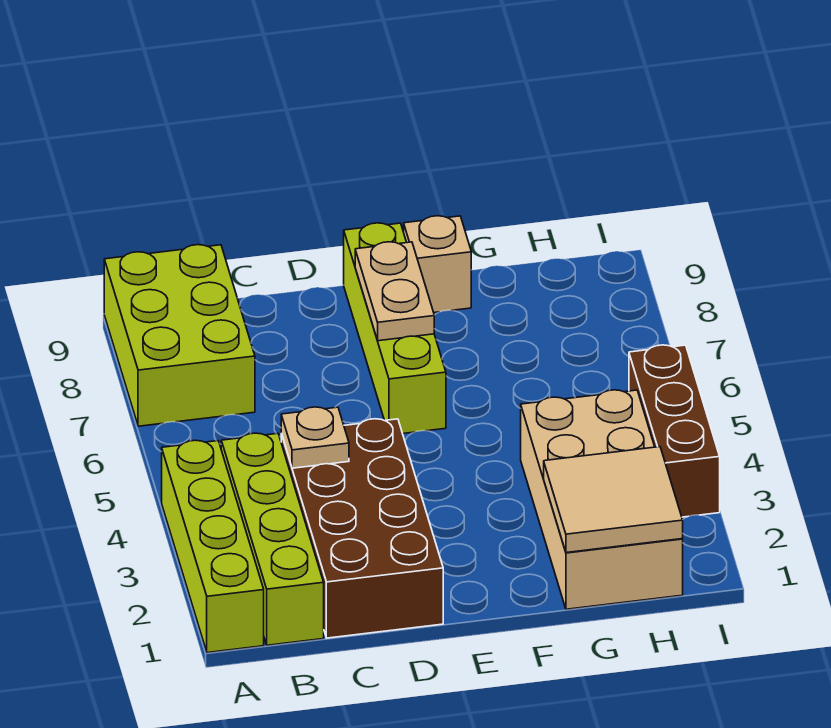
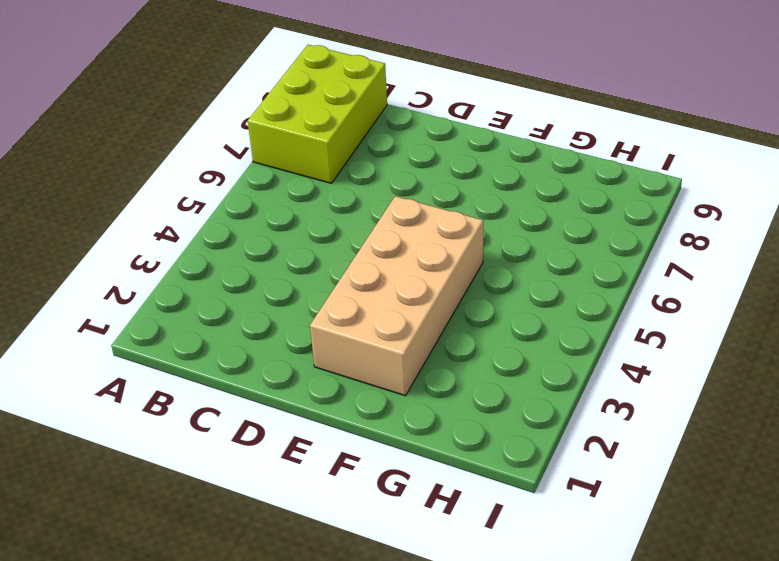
tan 2x4 brick [310,196,483,396] -> tan 2x4 brick moved to [521,390,683,609]
none -> lime 1x4 brick [162,440,264,653]
none -> lime 1x4 brick [221,433,324,645]

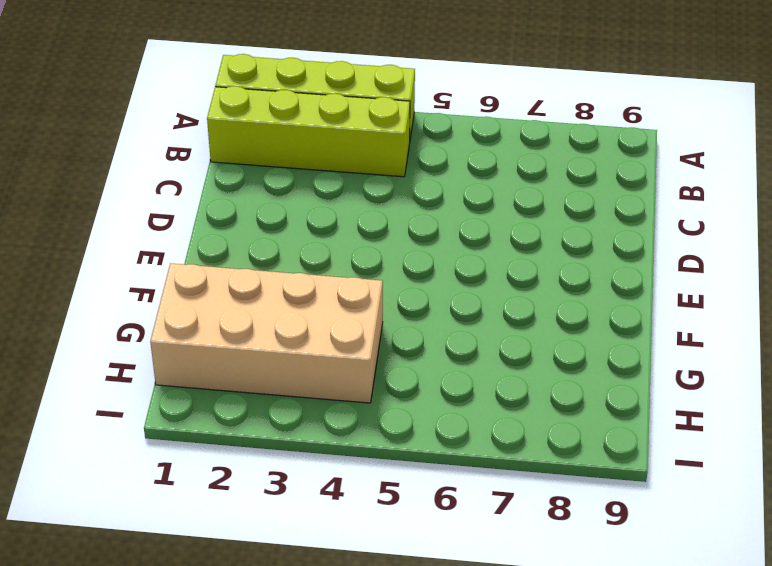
none -> lime 2x3 brick [104,245,255,426]
none -> brown 2x4 brick [281,419,443,638]

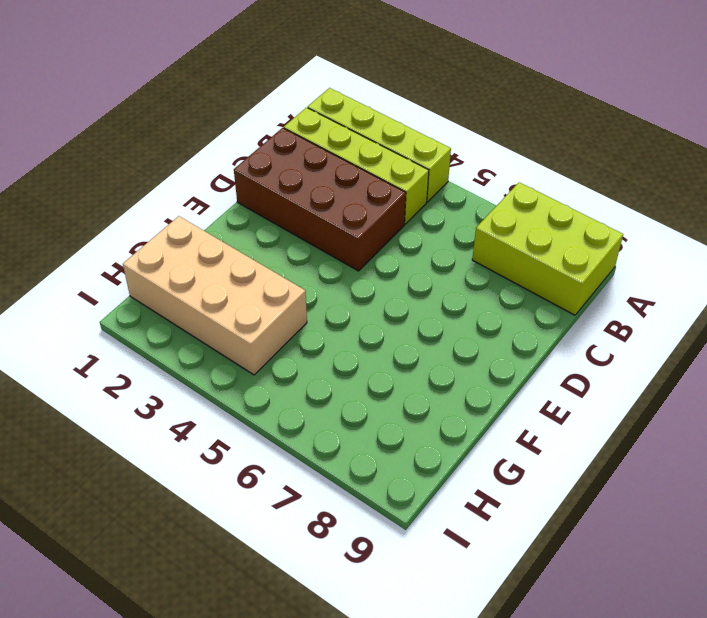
none -> lime 1x4 brick [344,223,446,434]
none -> tan 1x1 brick [404,216,471,313]

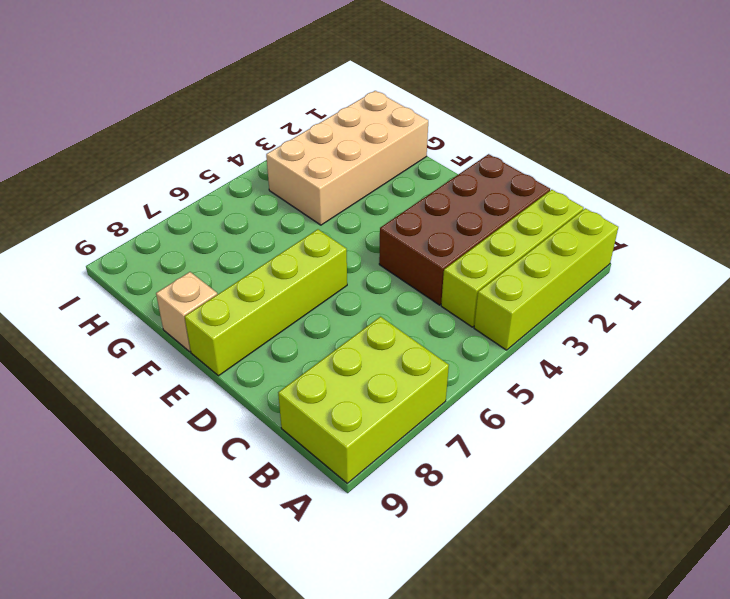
none -> brown 1x3 brick [629,345,720,517]
none -> tan 1x1 plate [281,407,349,468]

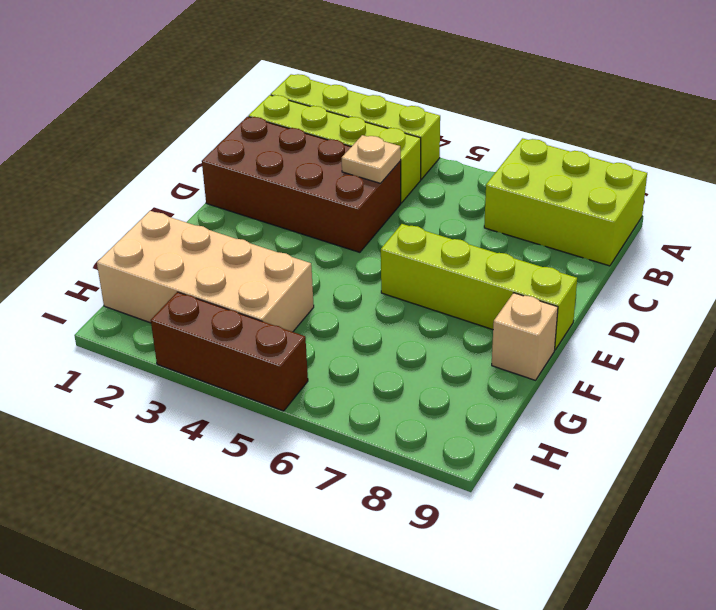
none -> tan 1x2 plate [355,242,434,341]
none -> tan 2x2 tile [544,447,683,553]

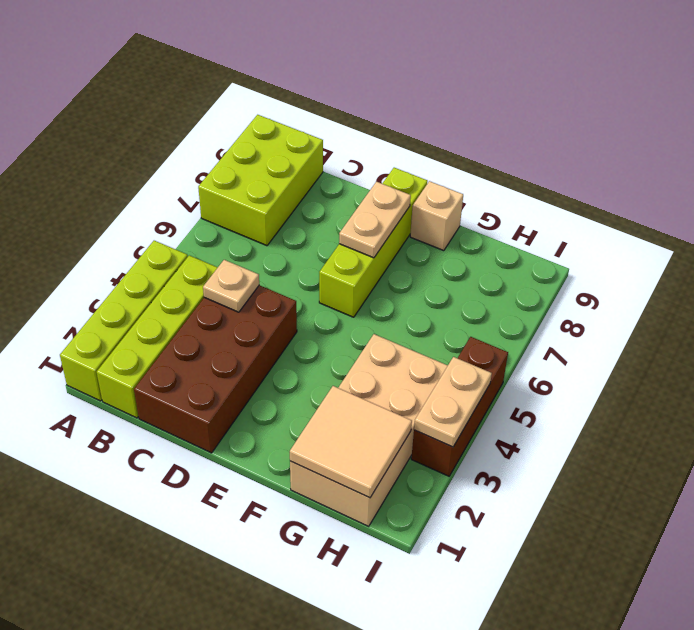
tan 1x2 plate [414,357,492,447] -> none

